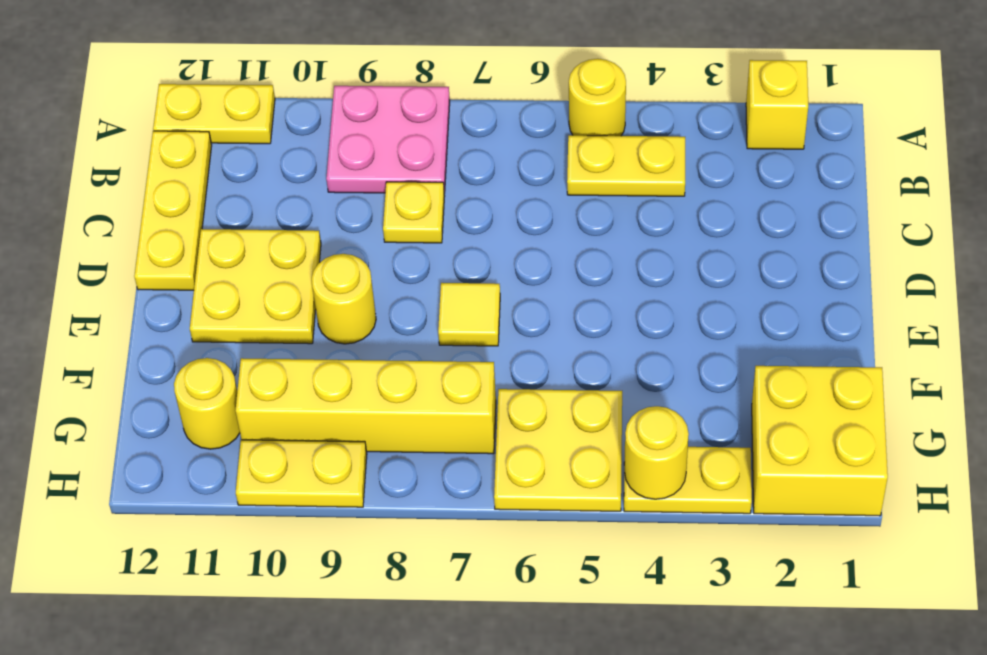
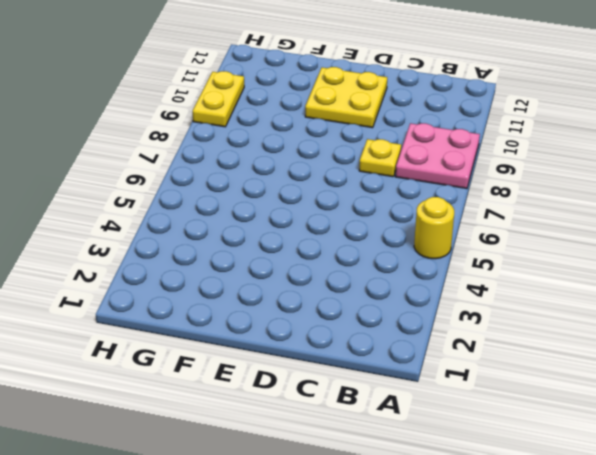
none -> yellow 1x1 brick [746,60,808,149]
none -> yellow 1x2 plate [153,84,275,144]
none -> yellow 1x2 plate [567,135,685,196]

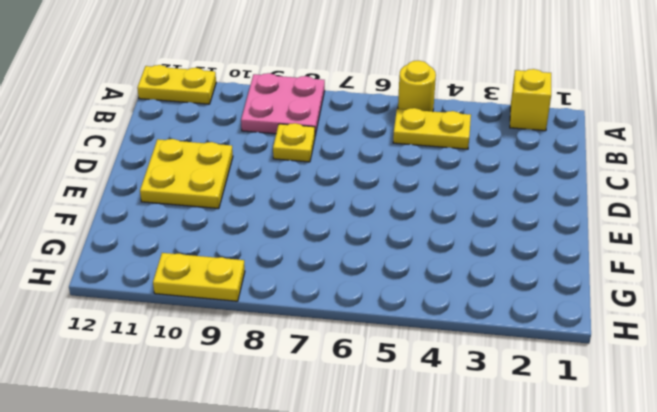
none -> yellow 1x3 plate [134,131,212,290]
none -> yellow 1x1 tile [438,283,500,346]
none -> yellow 1x1 round brick [312,254,376,344]

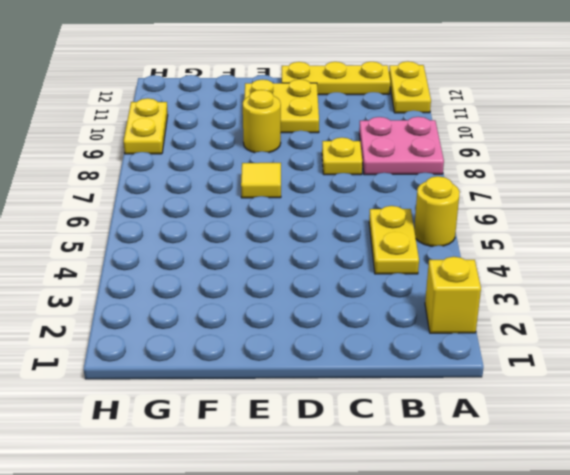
none -> yellow 2x2 brick [752,366,888,516]
none -> yellow 2x2 plate [494,389,622,511]
none -> yellow 1x4 brick [236,358,496,454]

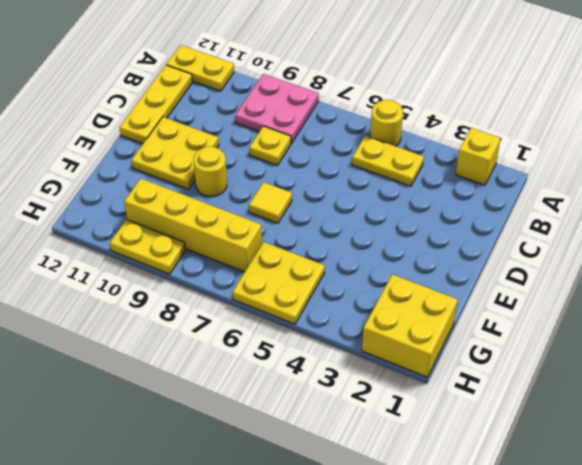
none -> yellow 1x1 round brick [174,358,240,449]
none -> yellow 1x2 plate [624,447,752,514]
none -> yellow 1x1 round brick [625,406,689,499]

